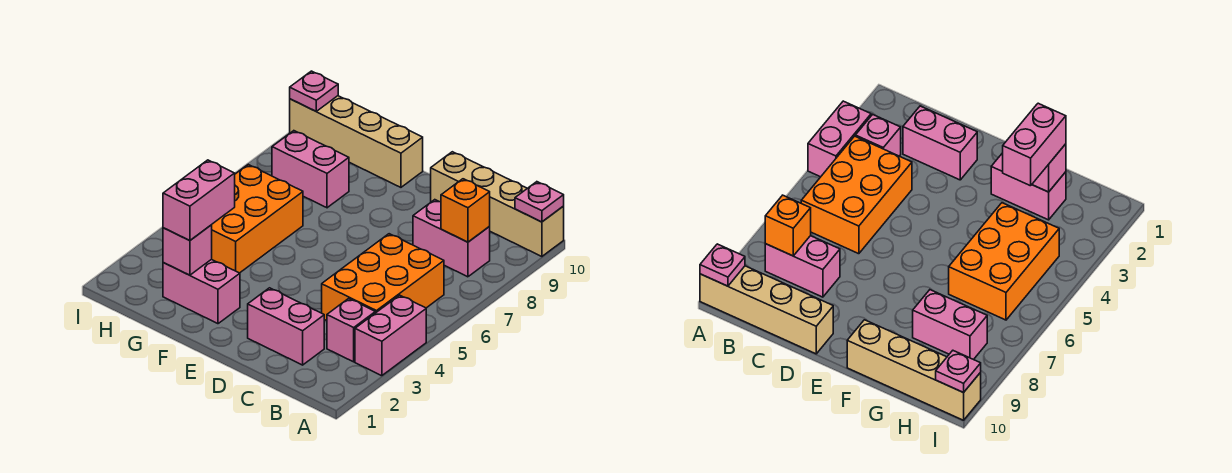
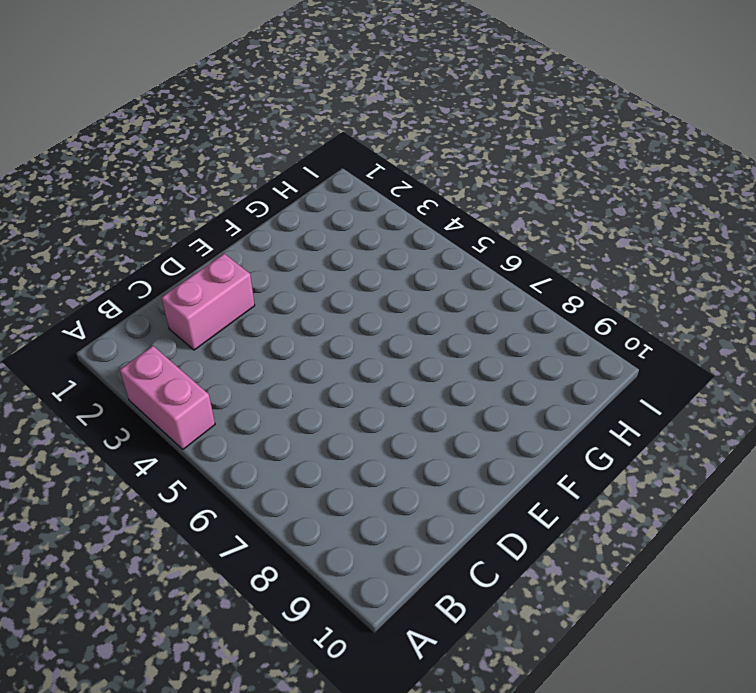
none -> tan 1x4 brick [431,152,564,257]
none -> pink 1x1 brick [327,298,375,362]
none -> orange 2x3 brick [322,234,444,321]

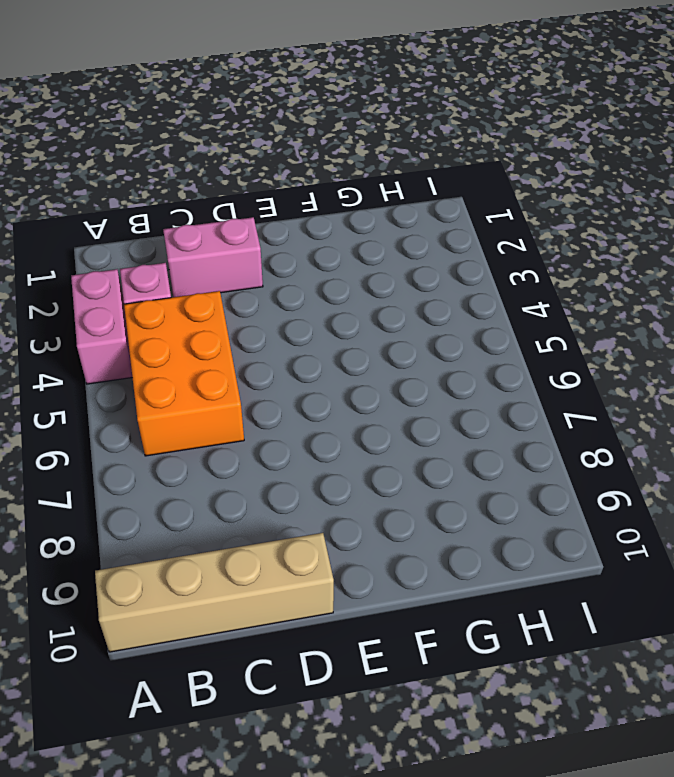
none -> pink 1x2 brick [413,200,490,277]
none -> pink 1x2 brick [163,259,240,324]
none -> tan 1x4 brick [290,96,423,187]

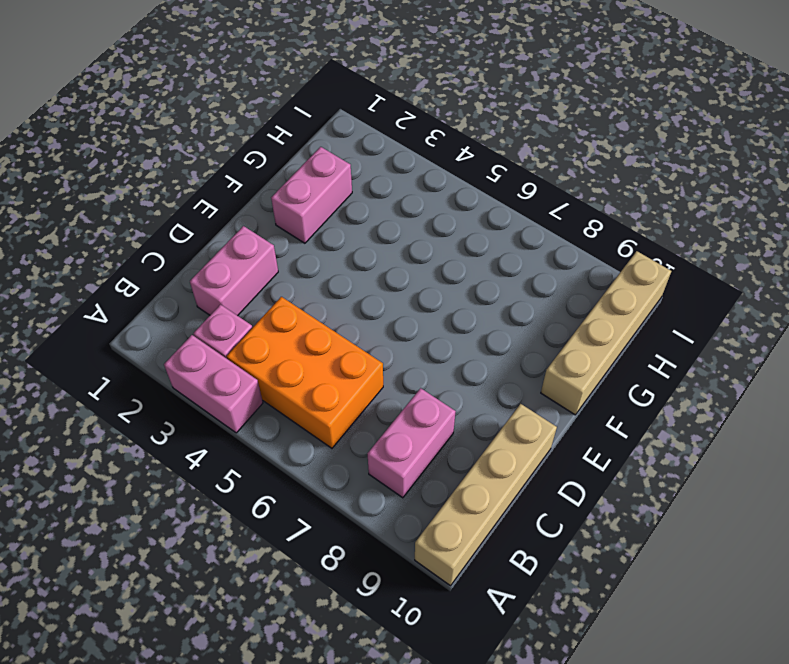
none -> orange 2x3 brick [212,165,303,273]
none -> pink 1x2 brick [272,131,349,208]
none -> pink 1x1 plate [515,182,564,222]

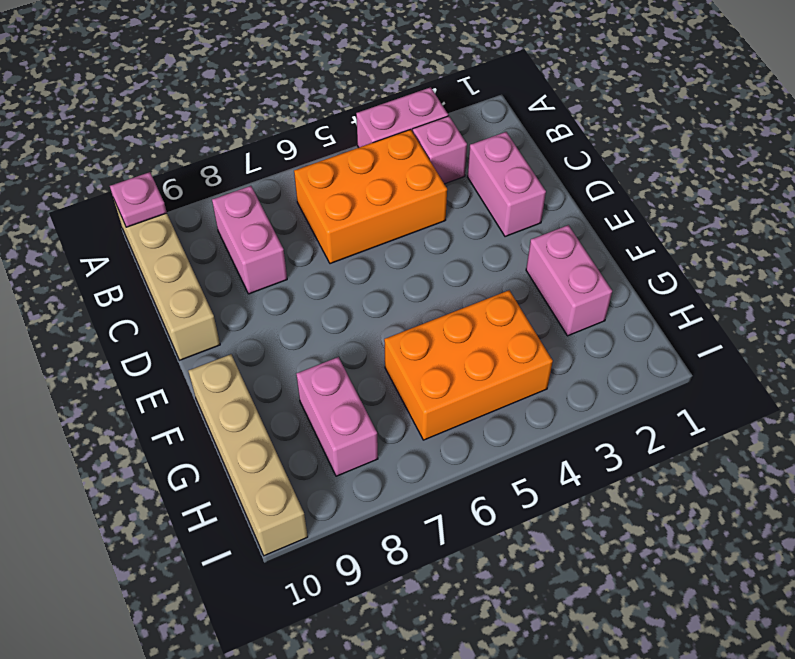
none -> orange 1x1 brick [441,179,490,242]
none -> pink 1x1 brick [163,225,212,275]
none -> pink 1x1 plate [290,71,338,111]

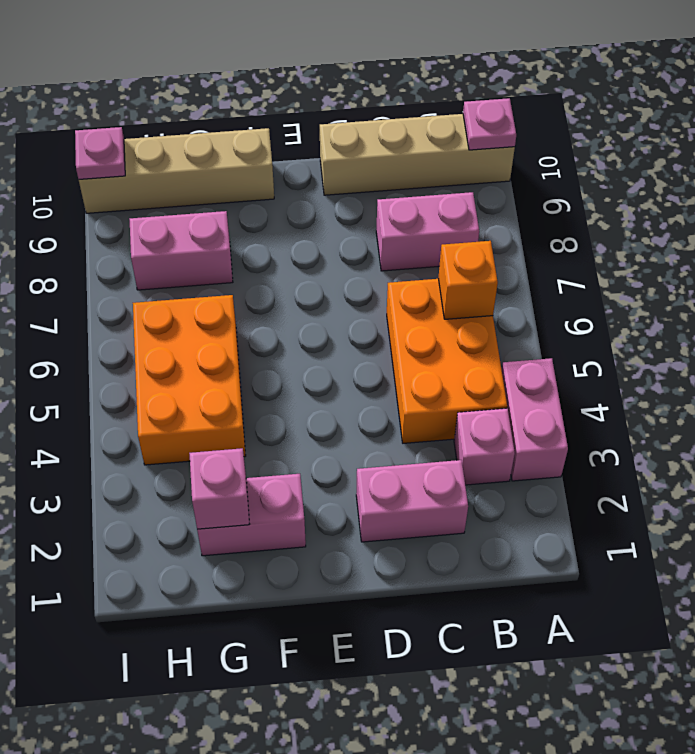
orange 1x1 brick [438,241,498,319] -> orange 1x1 brick moved to [441,179,490,242]
none -> pink 1x2 brick [163,160,235,241]

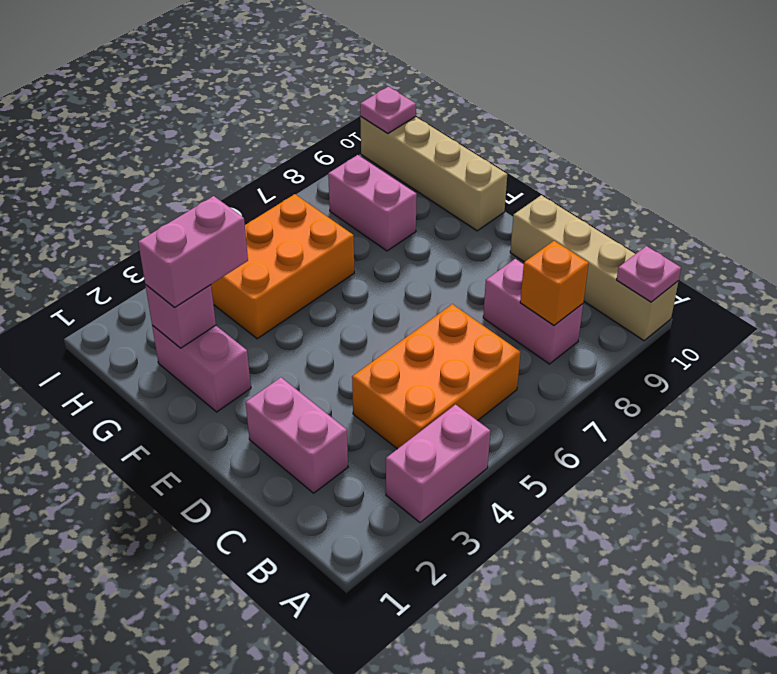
none -> pink 1x1 brick [327,298,375,362]

